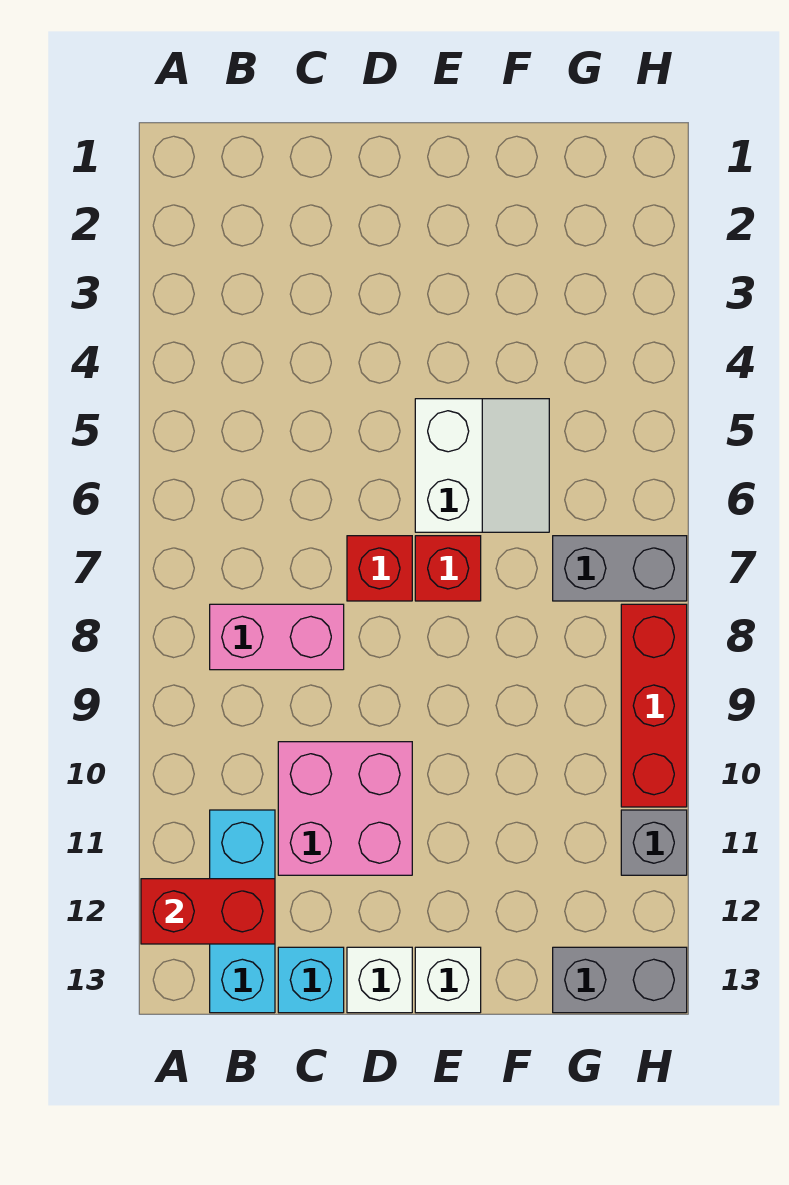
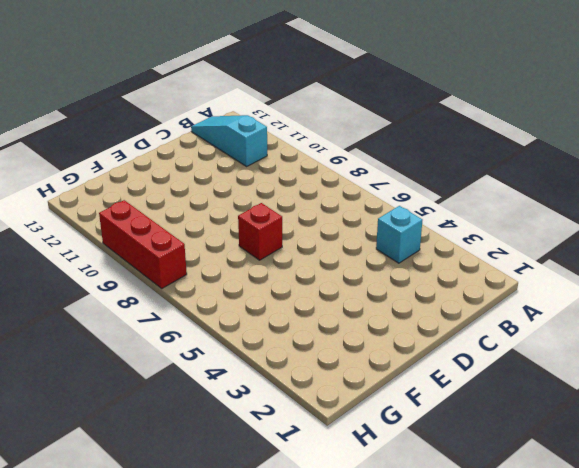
cyan 1x1 brick [376,206,422,263] -> cyan 1x1 brick moved to [278,947,344,1013]
cyan 1x3 slope [191,115,267,166] -> cyan 1x3 brick [210,810,275,1013]
none -> pink 1x2 brick [210,604,344,670]
none -> pink 2x2 brick [278,742,412,875]
none -> red 1x1 brick [347,536,412,601]

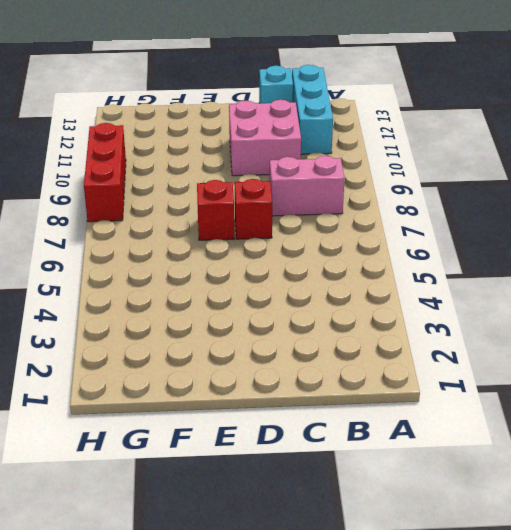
none -> white 1x1 brick [347,947,412,1013]
none -> white 2x2 slope [415,399,549,532]
none -> white 1x1 brick [415,947,481,1013]

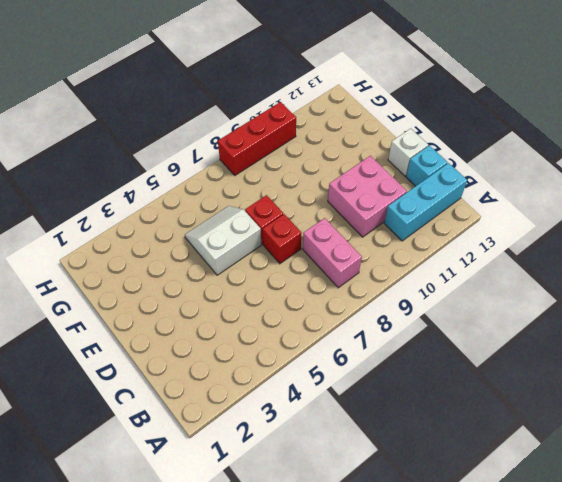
none -> white 1x1 brick [415,947,481,1013]
none -> grey 1x2 brick [553,536,687,601]
none -> grey 1x2 brick [553,947,687,1013]

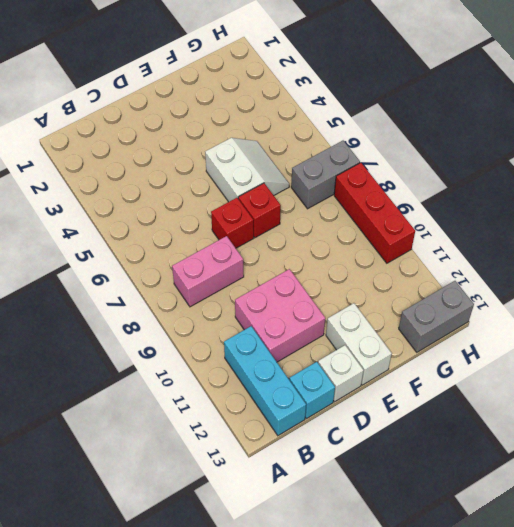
white 1x2 brick [326,303,392,385] -> white 1x1 brick [415,947,481,1013]
none -> grey 1x1 brick [621,810,687,875]
none -> red 1x2 brick [141,879,275,944]

